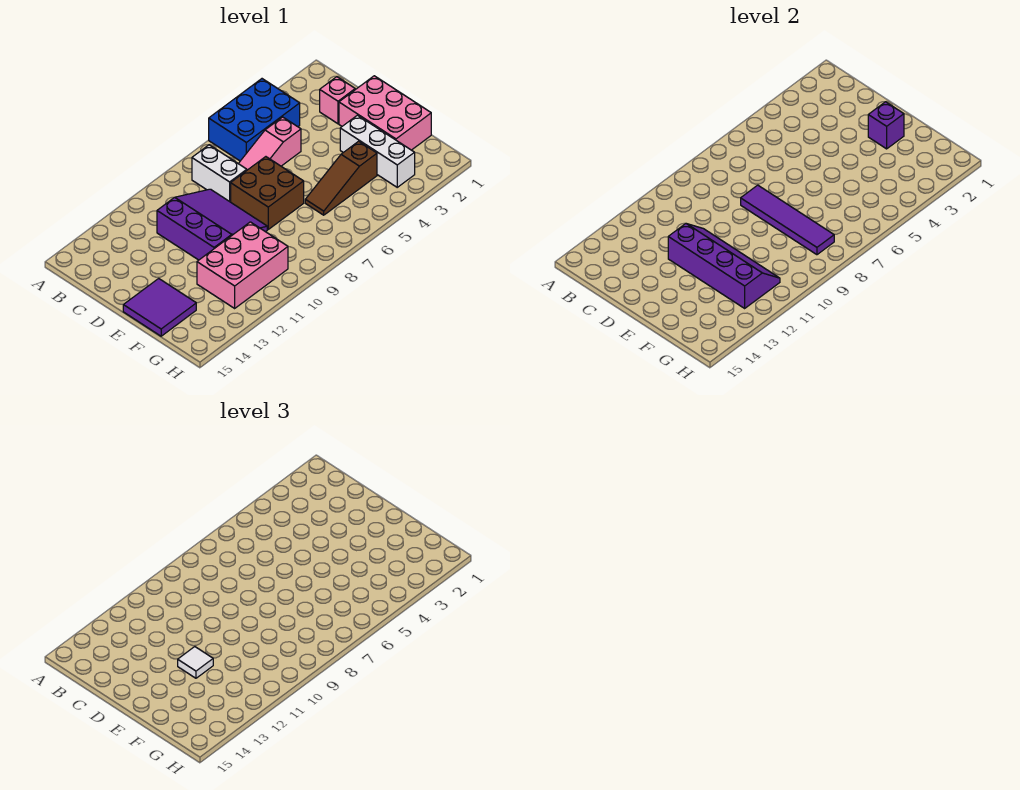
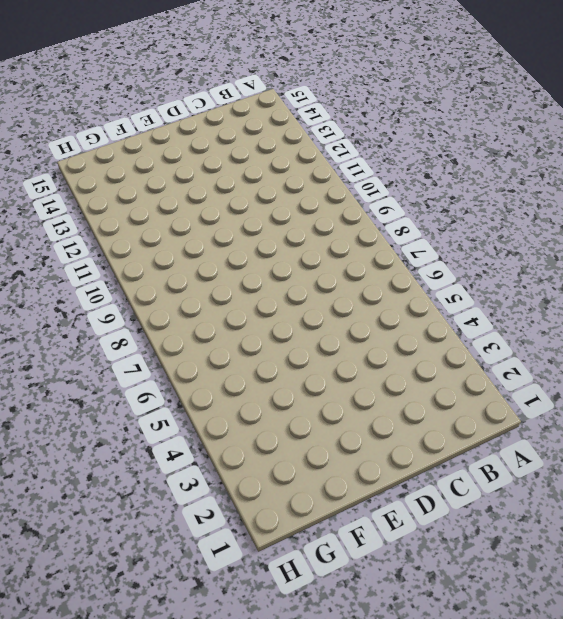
none -> blue 2x3 brick [209,79,300,161]
none -> white 1x2 brick [192,145,247,202]
none -> pink 1x1 brick [320,77,355,124]

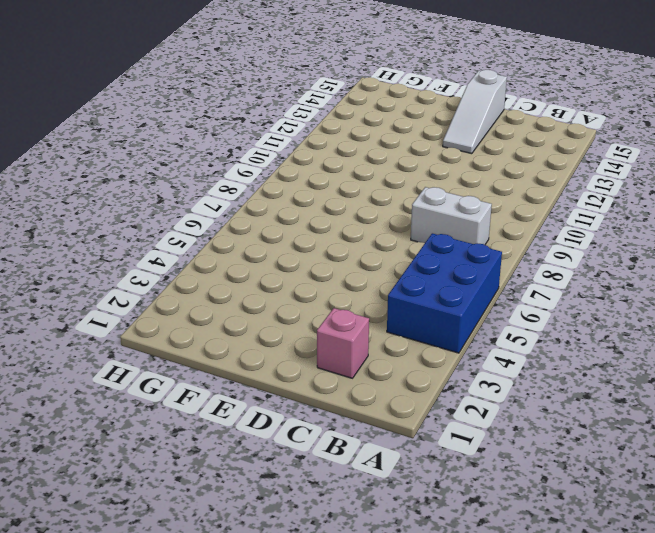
white 1x3 slope [443,70,507,154] -> none
none -> pink 1x3 slope [238,117,301,170]
none -> purple 3x3 slope [157,189,267,260]
none -> pink 2x3 brick [339,76,431,150]

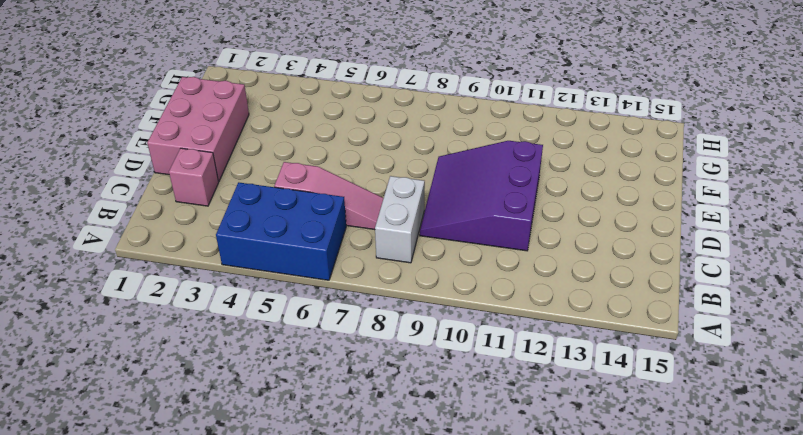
none -> brown 2x2 brick [231,157,304,229]
none -> white 1x3 brick [340,115,415,187]
none -> purple 2x2 tile [123,278,196,336]

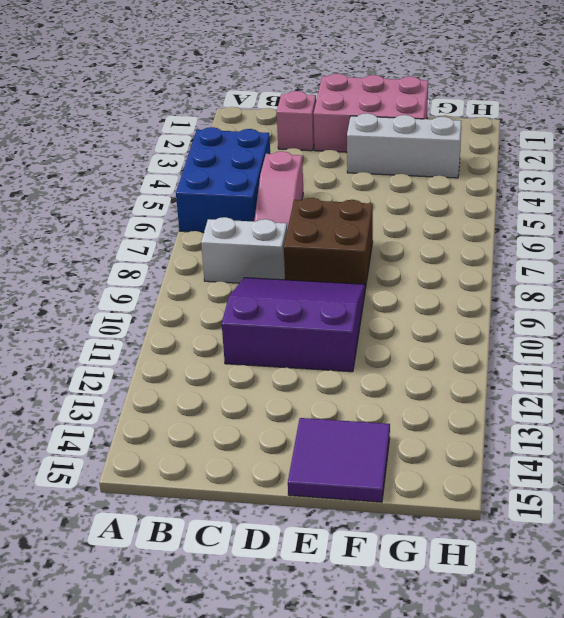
none -> brown 1x3 slope [305,141,377,215]
none -> pink 2x3 brick [197,222,288,308]
none -> purple 1x4 tile [741,185,834,255]

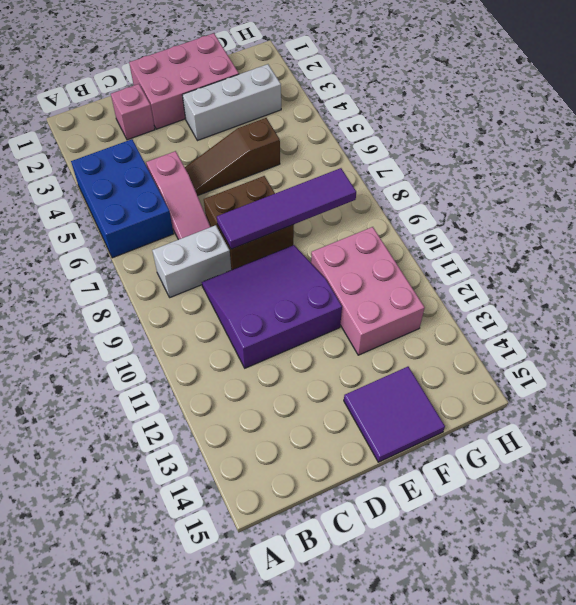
brown 1x3 slope [185,118,280,196] -> brown 1x3 slope turned to [305,141,377,215]
none -> purple 2x4 slope [668,224,780,308]
none -> purple 1x1 brick [868,102,904,149]
none -> white 1x1 tile [178,647,213,678]

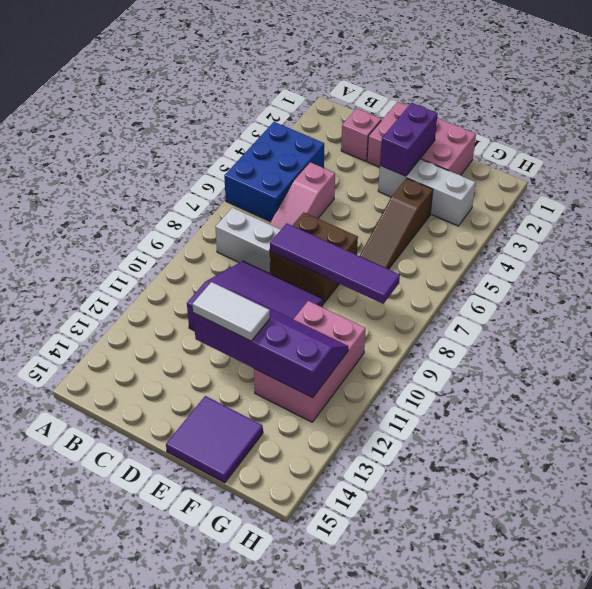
white 1x2 tile [192,282,270,341] -> white 1x1 tile [178,647,213,678]
purple 1x2 brick [380,103,438,176] -> purple 1x1 brick [868,102,904,149]

